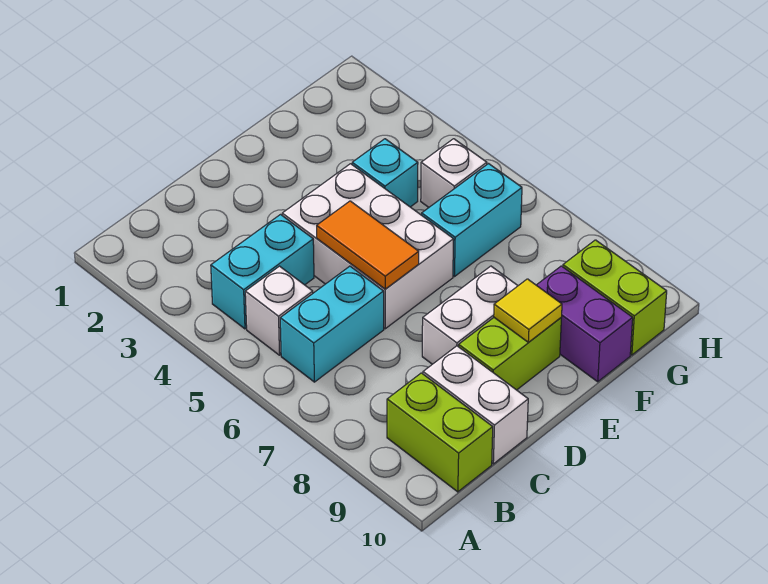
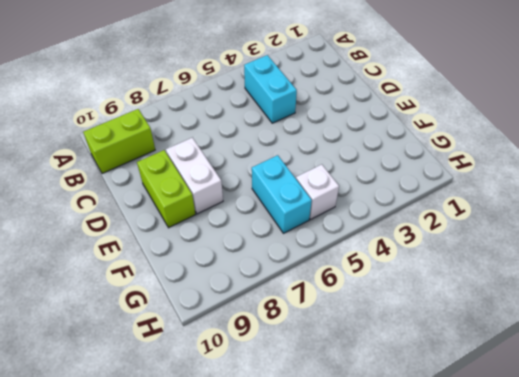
none -> white 1x1 brick [245,266,313,355]
none -> cyan 1x2 brick [280,266,384,382]
none -> white 1x2 brick [423,346,528,464]

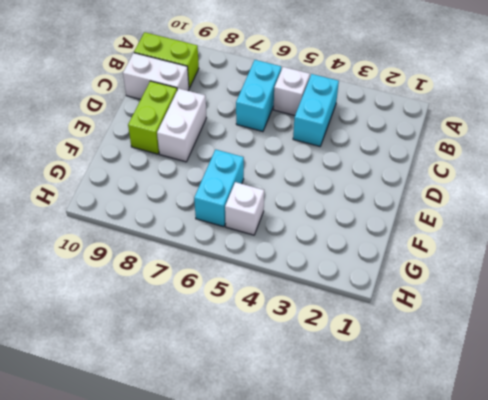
none -> white 2x3 brick [282,164,454,329]
none -> cyan 1x1 brick [352,139,418,207]
none -> purple 1x2 brick [537,266,633,382]

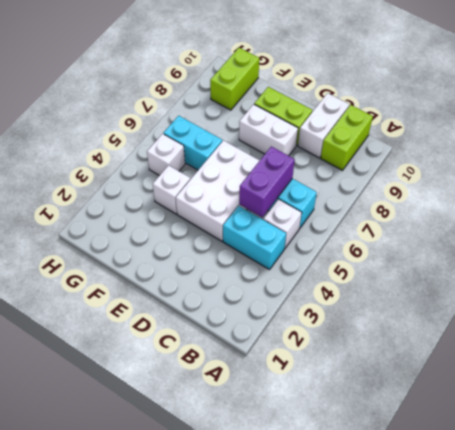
purple 1x2 brick [239,147,295,217] -> purple 1x2 brick moved to [537,266,633,382]
white 1x1 brick [153,165,190,214] -> cyan 1x1 brick [352,139,418,207]
none -> orange 1x2 tile [317,201,419,289]
none -> yellow 1x1 tile [494,279,562,342]

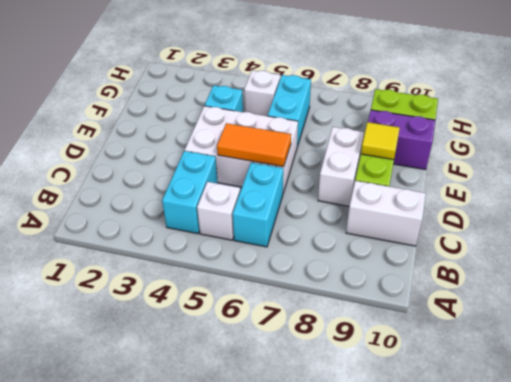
none -> lime 1x2 brick [387,373,493,492]

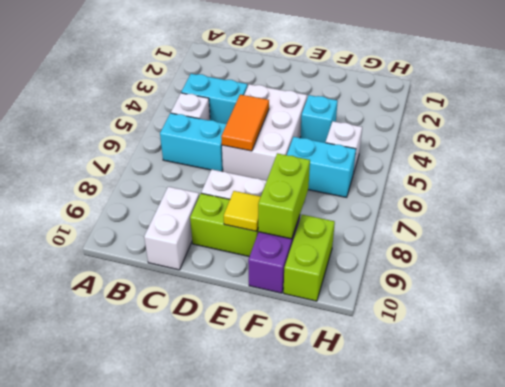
lime 1x2 brick [258,153,310,239] -> lime 1x2 brick moved to [387,373,493,492]

